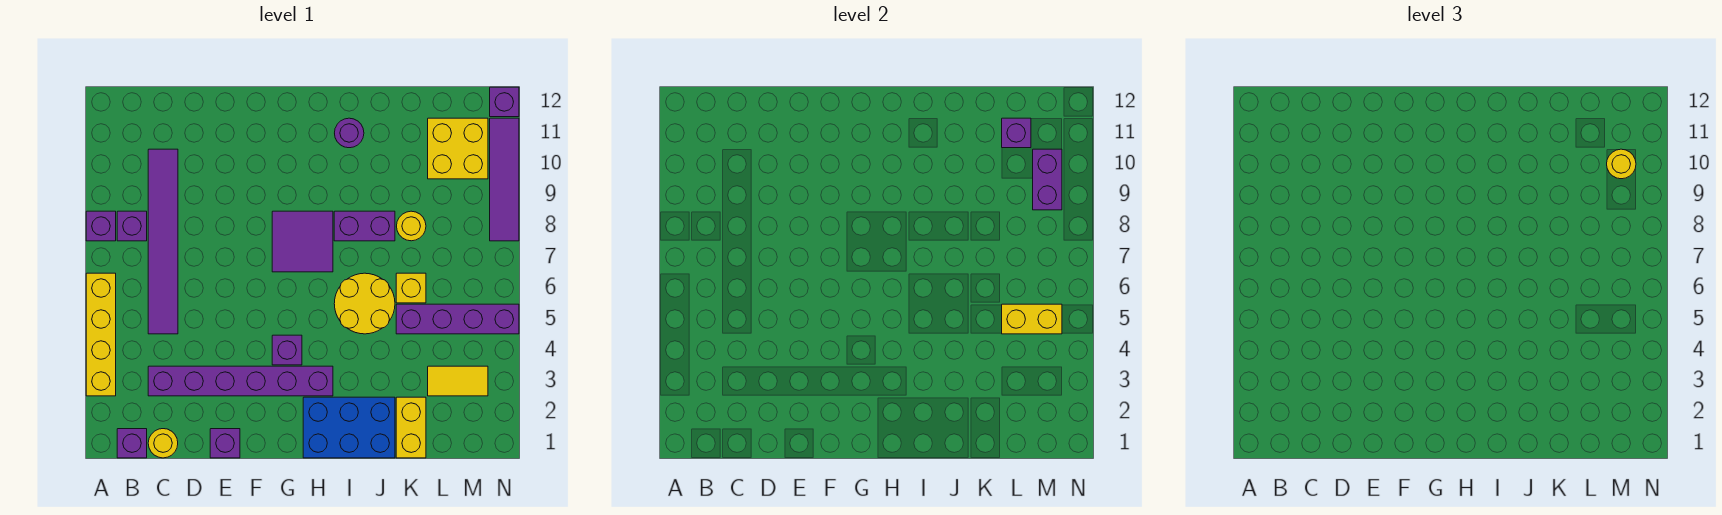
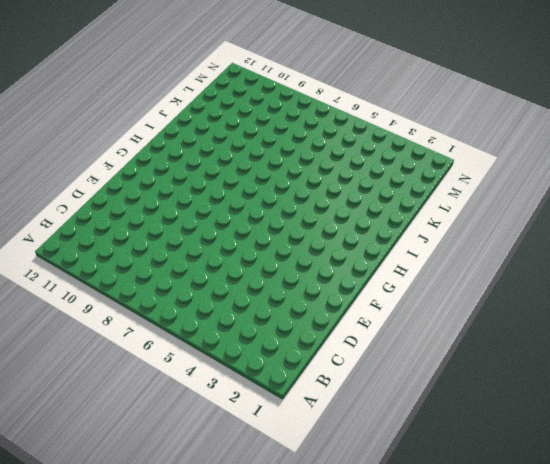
none -> yellow 1x4 brick [86,273,116,396]
none -> purple 1x1 brick [86,211,116,241]
none -> purple 1x1 brick [117,429,147,458]

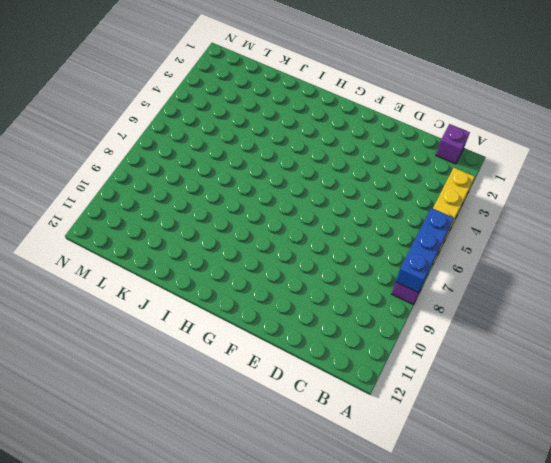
blue 1x3 brick [396,208,454,292] -> none
none -> purple 1x1 brick [117,211,147,241]
none -> yellow 1x1 round brick [148,429,178,458]
none -> purple 1x6 brick [148,366,333,396]

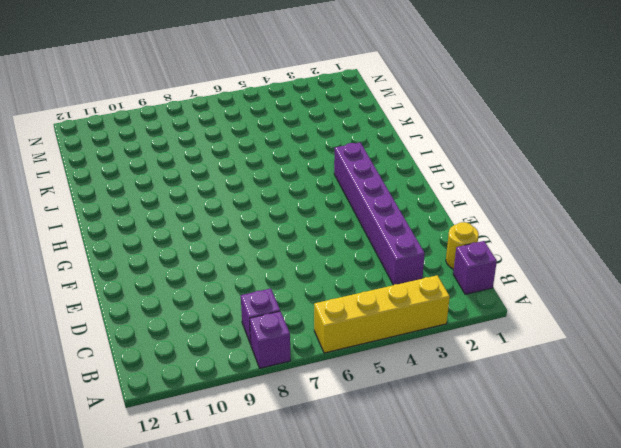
none -> purple 1x6 tile [148,149,178,334]
none -> purple 1x1 brick [210,429,240,458]
none -> purple 1x1 brick [272,335,302,365]

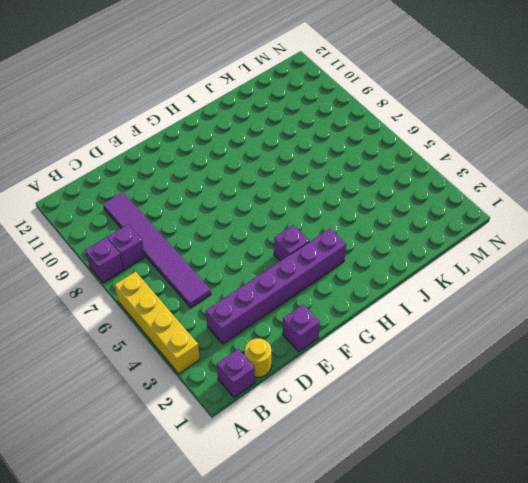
none -> purple 2x2 tile [272,211,333,272]
none -> blue 2x3 brick [303,397,395,458]
none -> yellow 2x2 round brick [334,273,395,334]

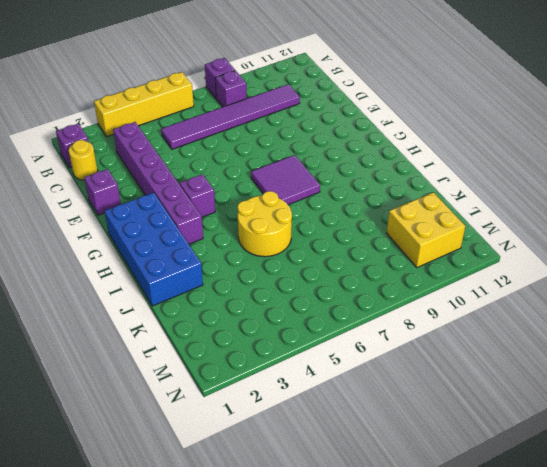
blue 2x4 brick [105,192,203,306] -> blue 2x3 brick [303,397,395,458]
none -> purple 1x2 brick [334,211,395,241]
none -> purple 1x1 round brick [335,118,364,148]
none -> yellow 1x2 brick [396,397,426,458]

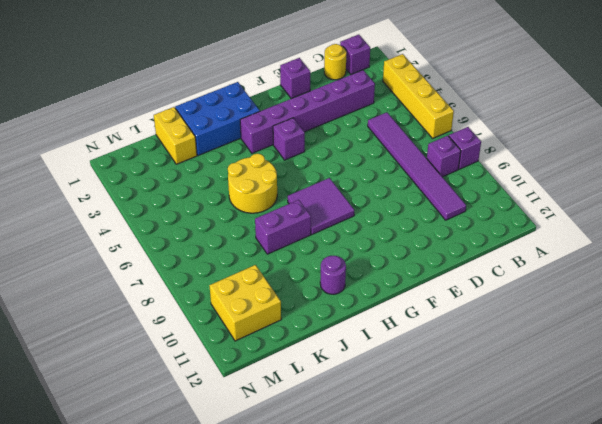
none -> purple 1x4 brick [396,304,519,334]
none -> yellow 1x1 brick [396,273,426,303]
none -> yellow 1x1 round brick [397,211,426,241]

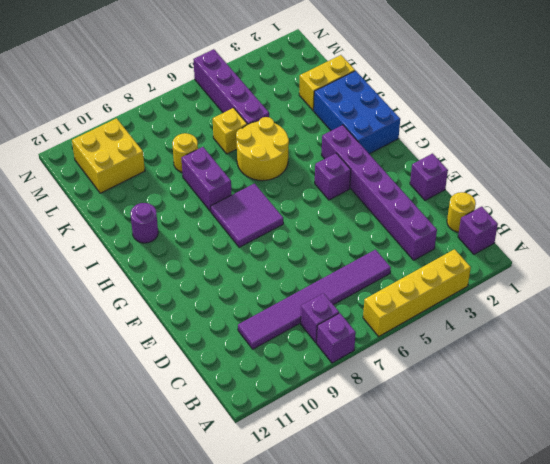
none -> yellow 1x2 tile [428,366,488,396]
none -> purple 1x4 tile [490,118,519,241]
none -> purple 1x1 brick [490,87,519,117]

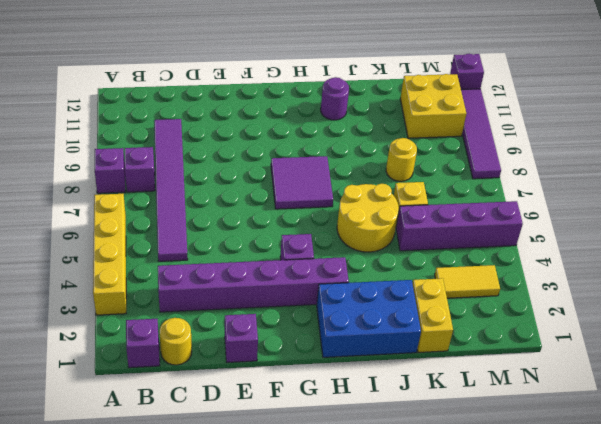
none -> purple 1x2 brick [334,211,395,241]
none -> yellow 1x2 brick [1002,304,1062,334]
none -> purple 1x1 brick [1002,118,1031,148]

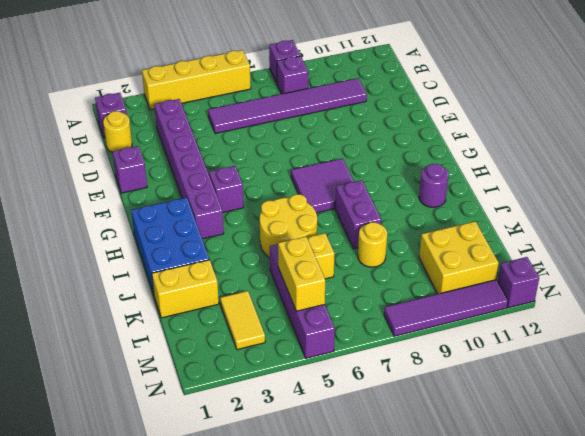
none -> purple 1x1 brick [1002,118,1031,148]
none -> purple 1x2 brick [1033,149,1062,210]
none -> yellow 1x1 round brick [1607,149,1636,179]

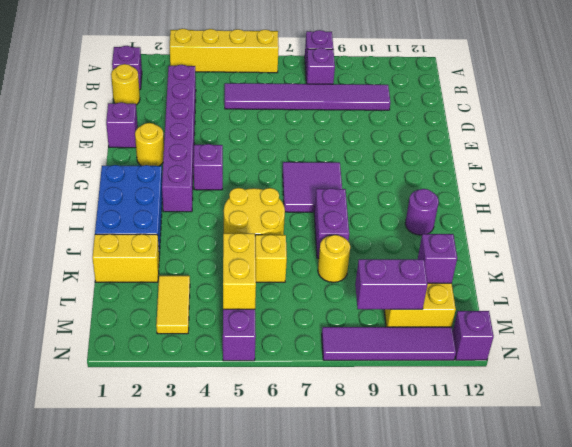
yellow 1x1 round brick [135,123,164,166] -> yellow 1x1 round brick moved to [1607,149,1636,179]

